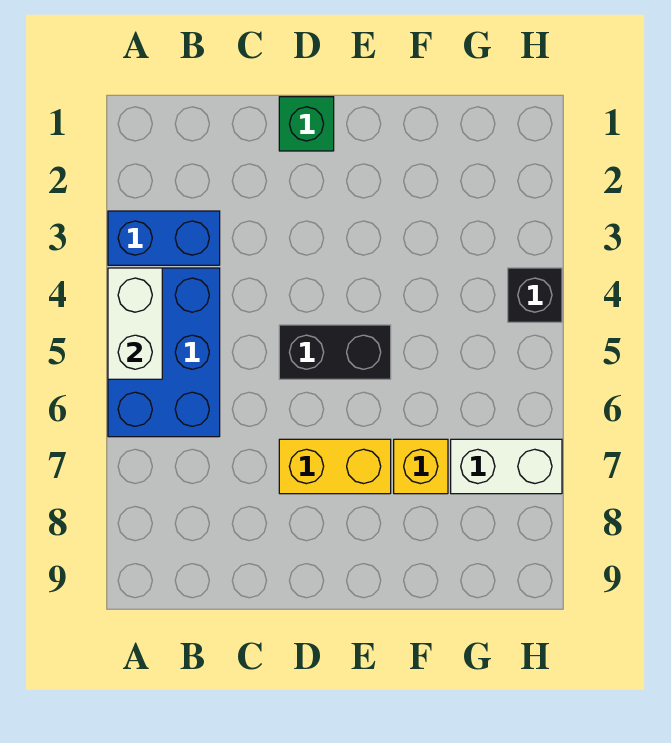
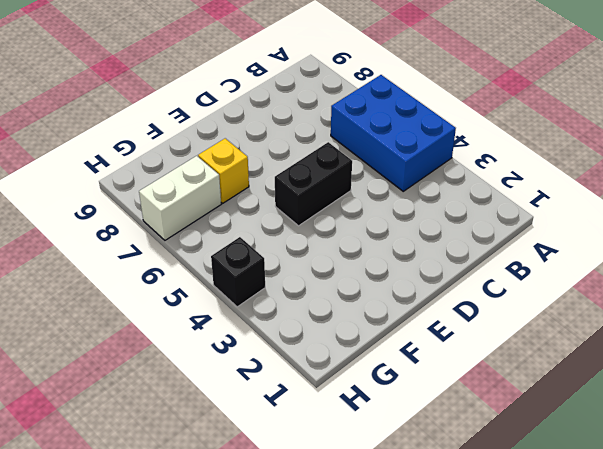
none -> blue 1x2 brick [108,211,220,265]
none -> green 1x1 brick [279,97,334,151]

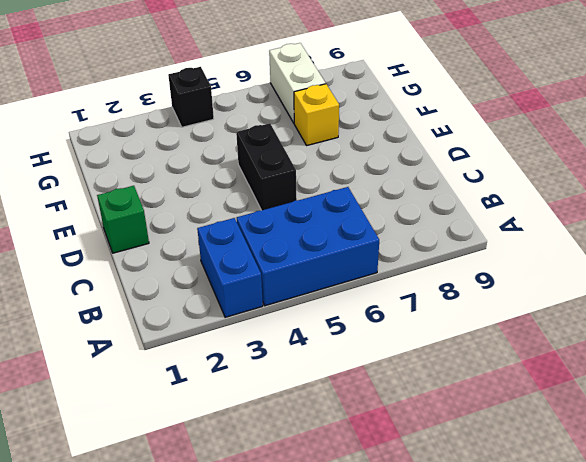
none -> yellow 1x2 brick [279,439,391,494]
none -> white 1x2 brick [108,268,162,379]

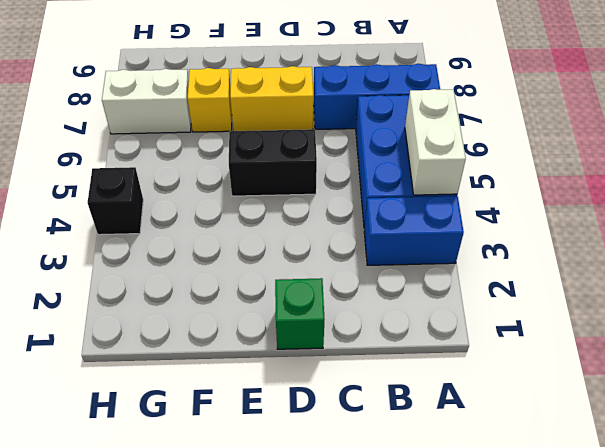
blue 1x3 brick [314,64,440,129] -> none

